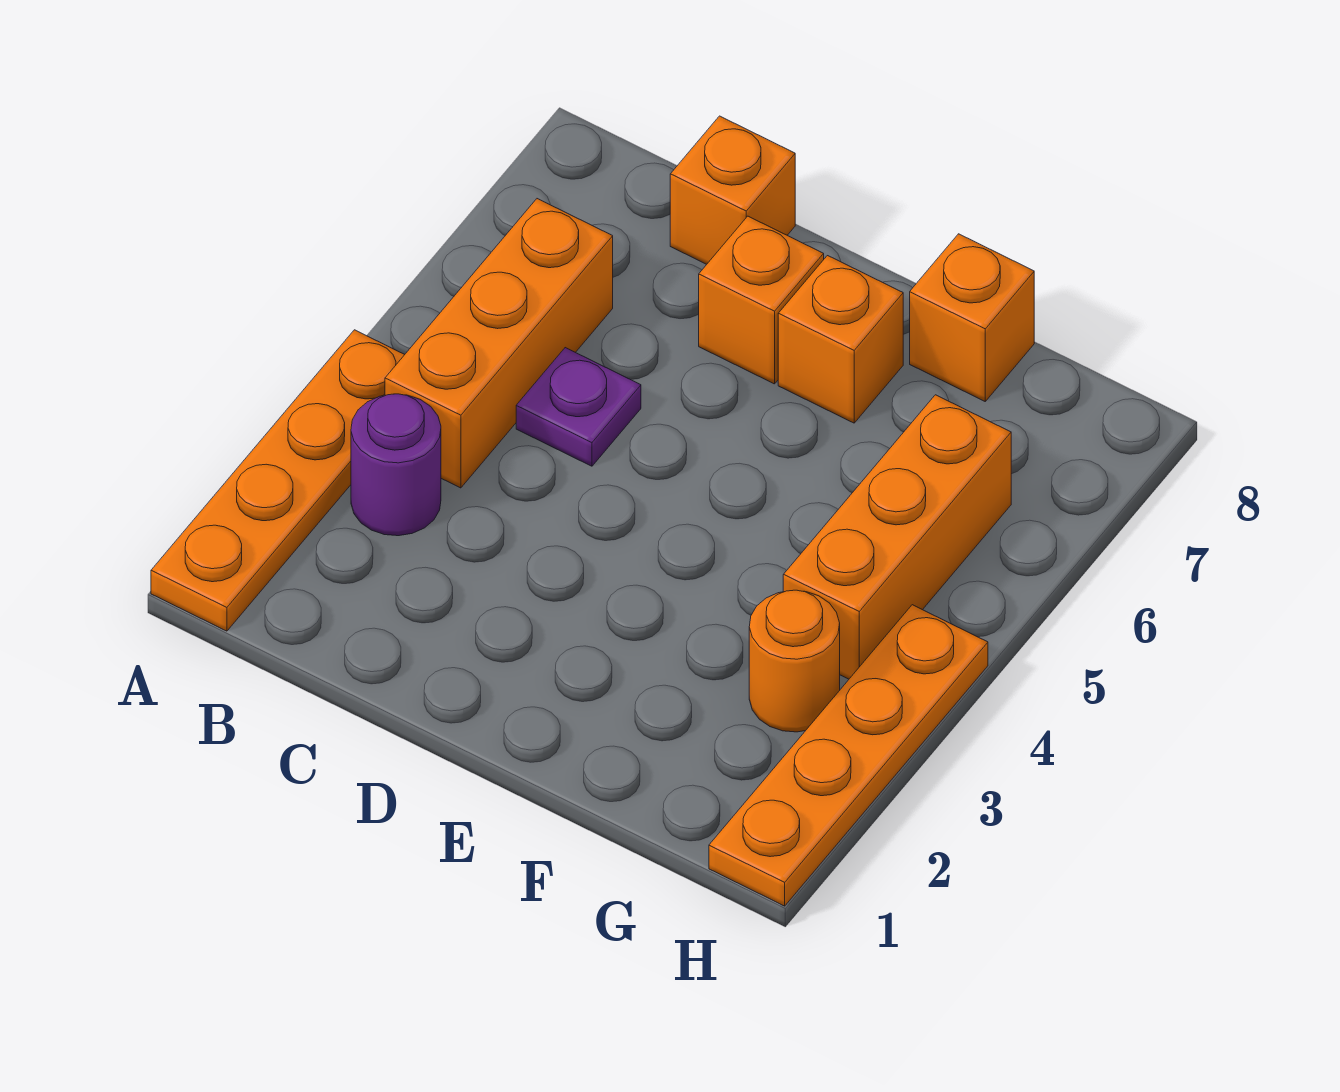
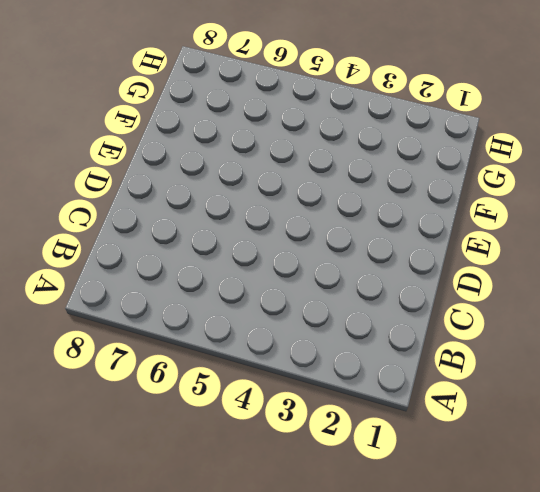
none -> orange 1x4 plate [151,330,405,631]
none -> purple 1x1 round brick [351,394,441,536]

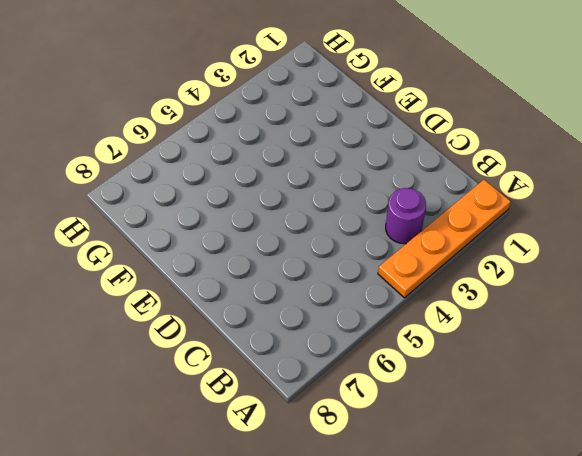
none -> orange 1x3 brick [385,199,613,488]
none -> purple 1x1 plate [516,348,641,466]

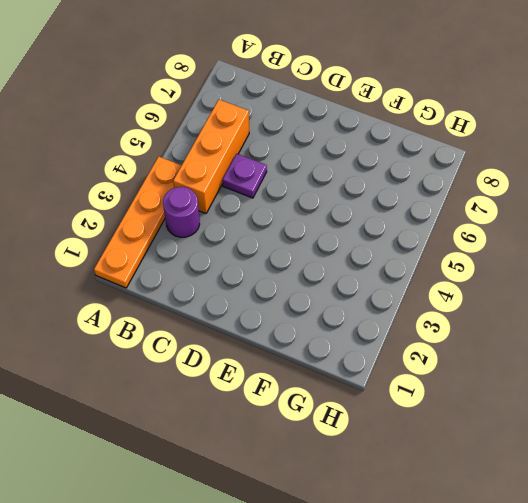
none -> orange 1x1 brick [670,116,795,264]
none -> orange 1x1 brick [699,216,824,384]

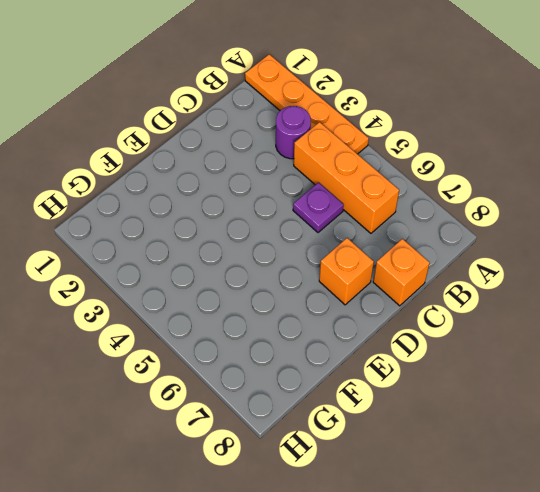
none -> orange 1x1 brick [778,256,903,423]
none -> orange 1x1 brick [910,234,1034,401]

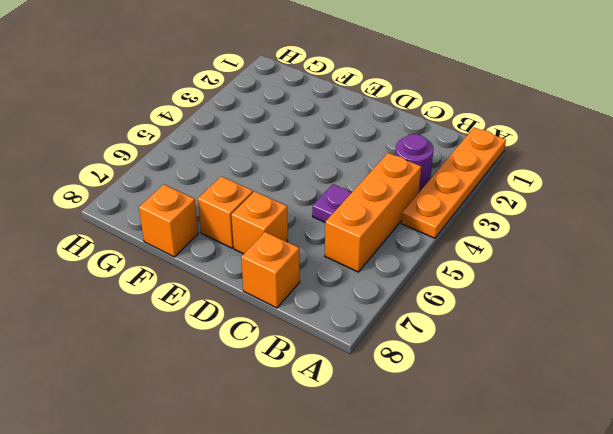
none -> orange 1x1 round brick [749,590,840,732]
none -> orange 1x3 brick [783,395,1011,679]

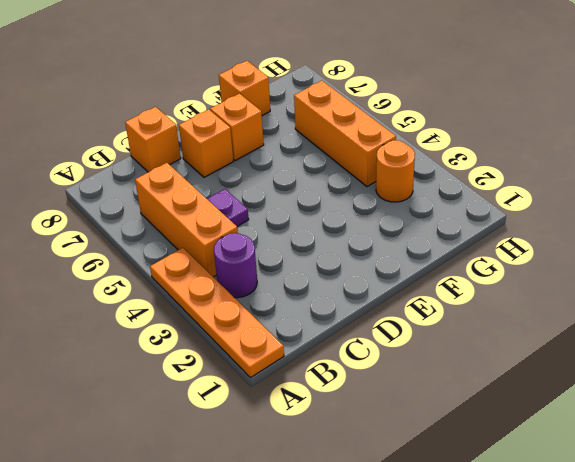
none -> orange 1x4 plate [709,605,988,906]

